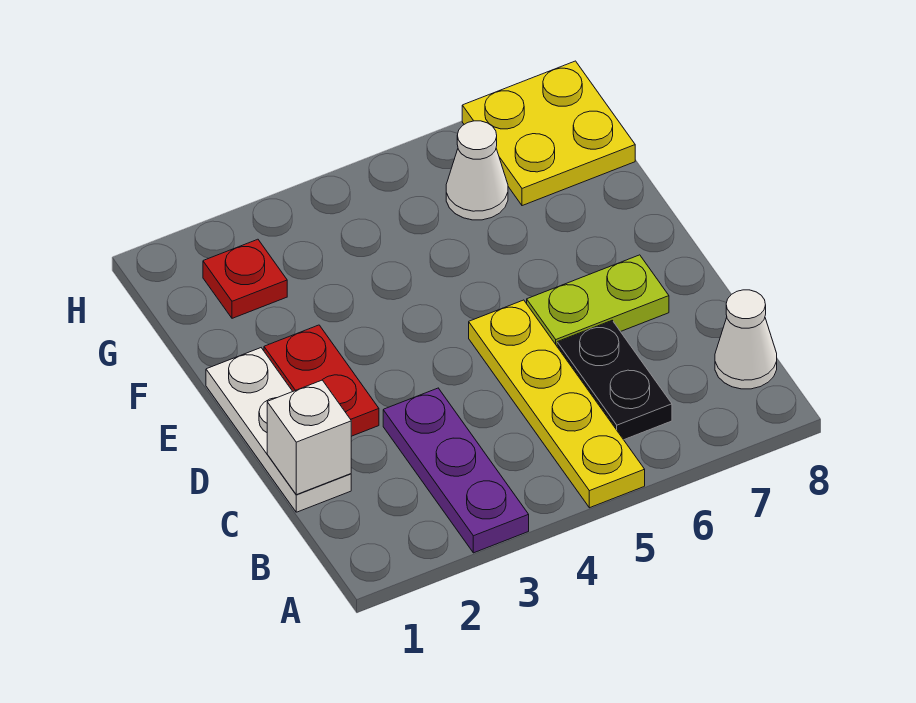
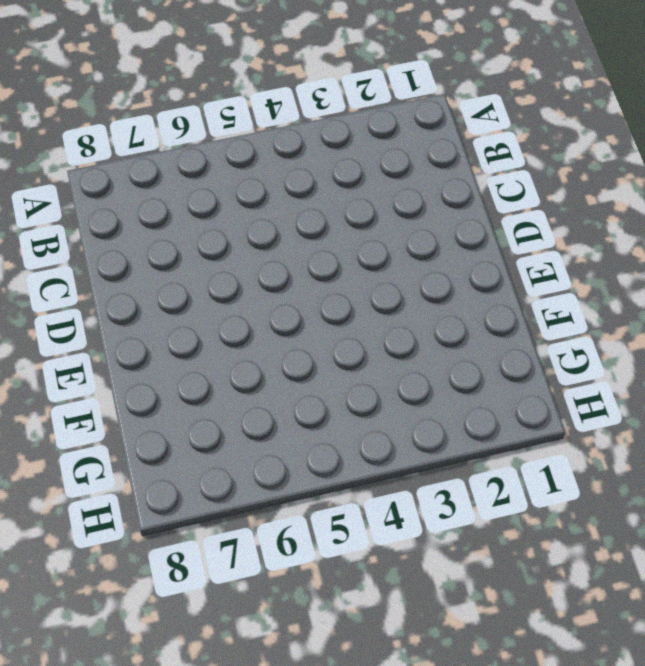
none -> purple 1x3 plate [383,388,529,553]
none -> yellow 1x4 plate [469,300,645,508]

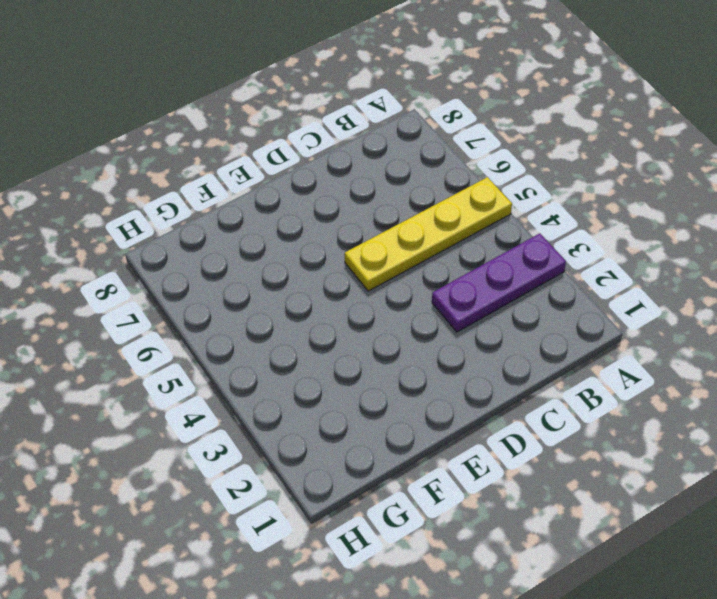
none -> black 1x2 plate [557,321,672,440]
none -> white 1x1 cone [715,290,777,389]

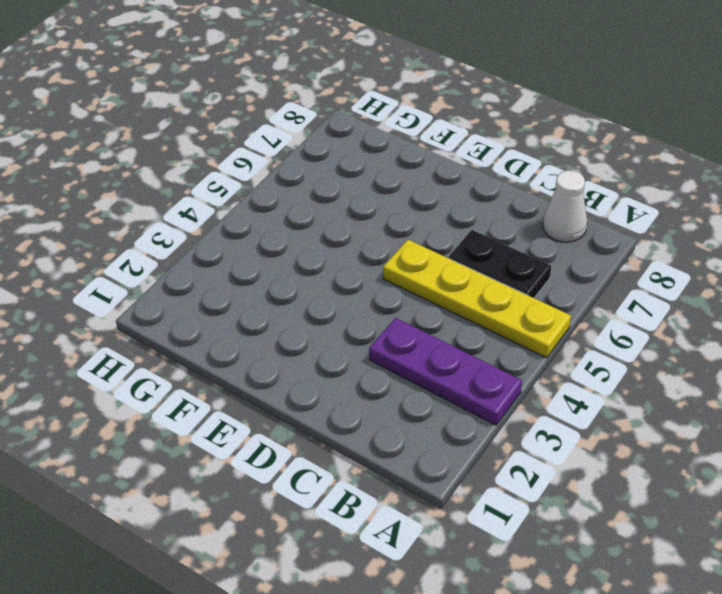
none -> white 1x3 plate [206,348,351,512]
none -> red 1x2 plate [264,325,379,436]

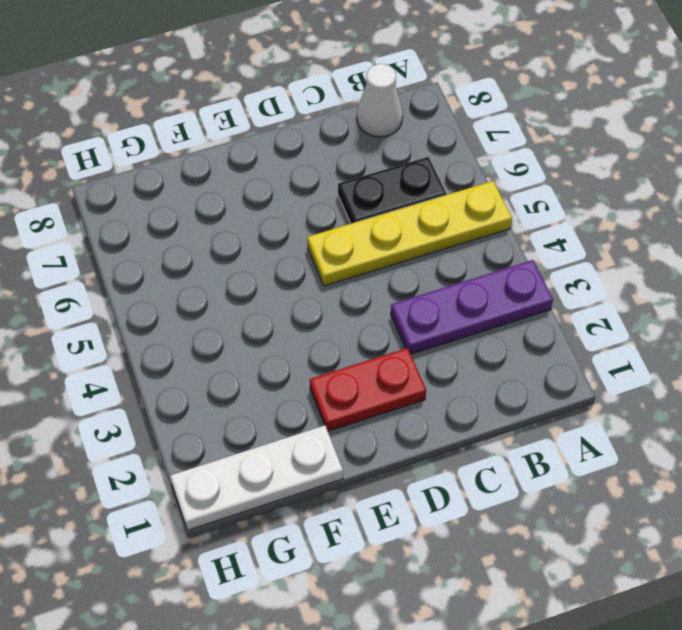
white 1x3 plate [170,425,343,530] -> white 1x3 plate moved to [206,348,351,512]
none -> lime 1x2 plate [527,255,669,346]
none -> red 1x1 plate [203,239,287,318]

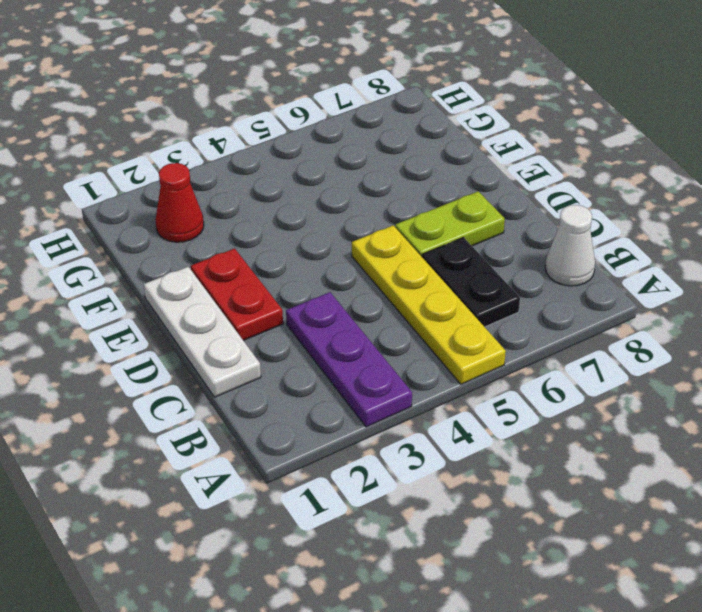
red 1x1 cone [156,163,204,242] -> red 1x1 plate [203,239,287,318]
none -> white 1x1 cone [446,121,508,220]
none -> yellow 2x2 plate [462,61,635,206]

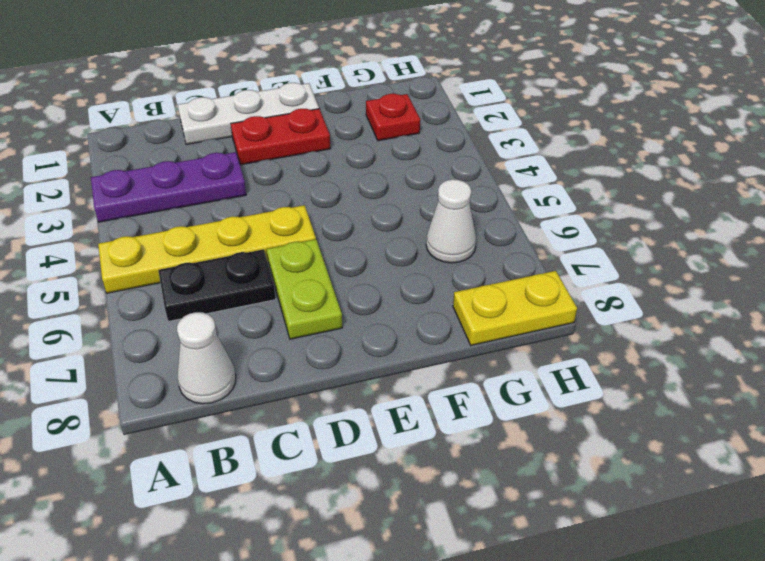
yellow 1x2 plate [453,271,577,345] -> yellow 2x2 plate [462,61,635,206]
none -> white 1x1 brick [267,380,351,495]

